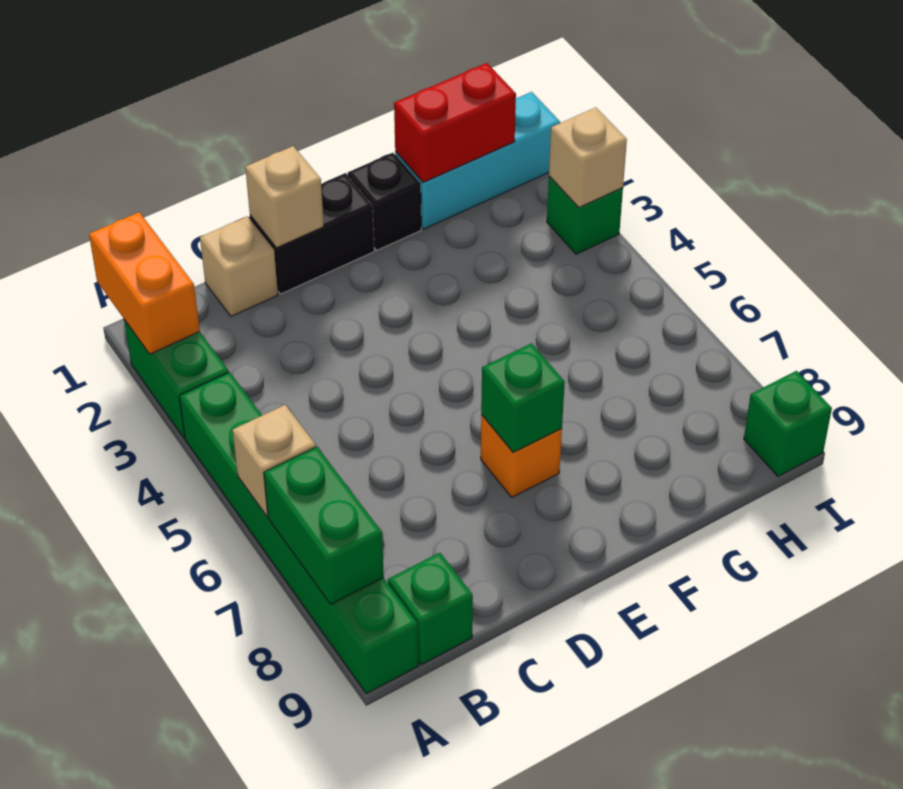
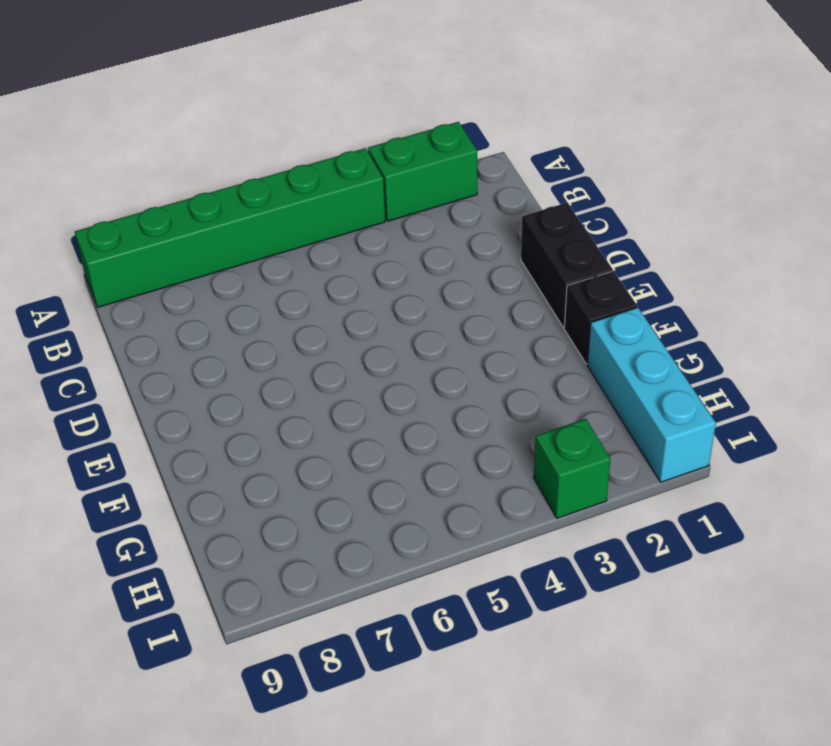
none -> green 1x1 brick [388,553,473,665]
none -> tan 1x1 brick [200,216,278,316]
none -> orange 1x1 brick [481,415,562,497]

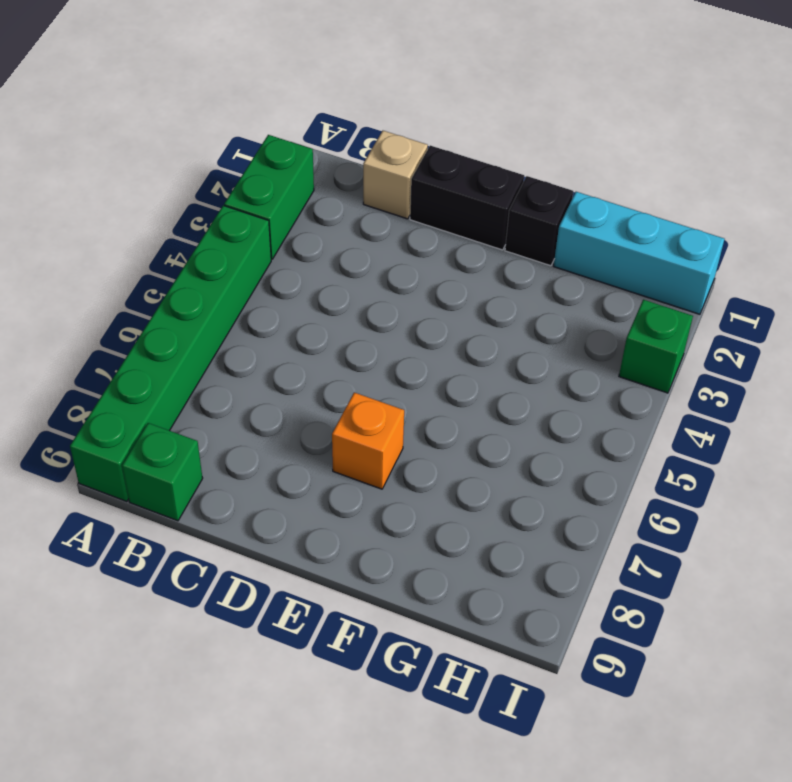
none -> green 1x1 brick [744,371,832,476]
none -> orange 1x2 brick [89,212,200,354]
none -> tan 1x1 brick [233,405,316,516]

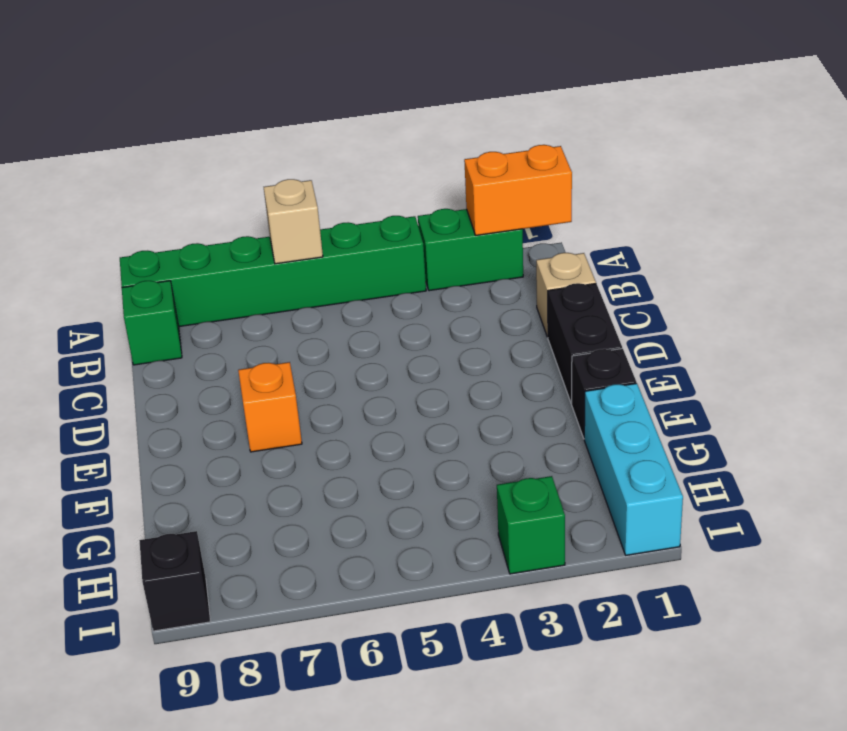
black 1x1 brick [139,531,210,631] -> green 1x1 brick [744,371,832,476]
none -> green 1x2 brick [264,447,384,604]
none -> tan 1x1 brick [245,146,324,248]
none -> green 1x1 brick [481,343,565,452]

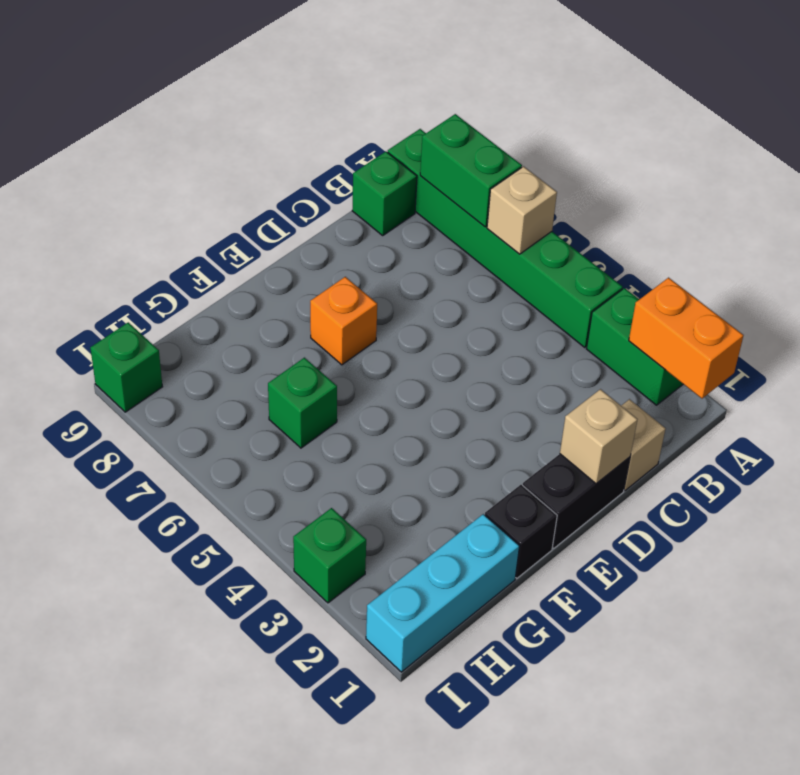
green 1x1 brick [268,358,337,448] -> green 1x1 brick moved to [481,343,565,452]
none -> red 1x2 brick [394,63,516,182]
none -> tan 1x1 brick [549,107,627,208]

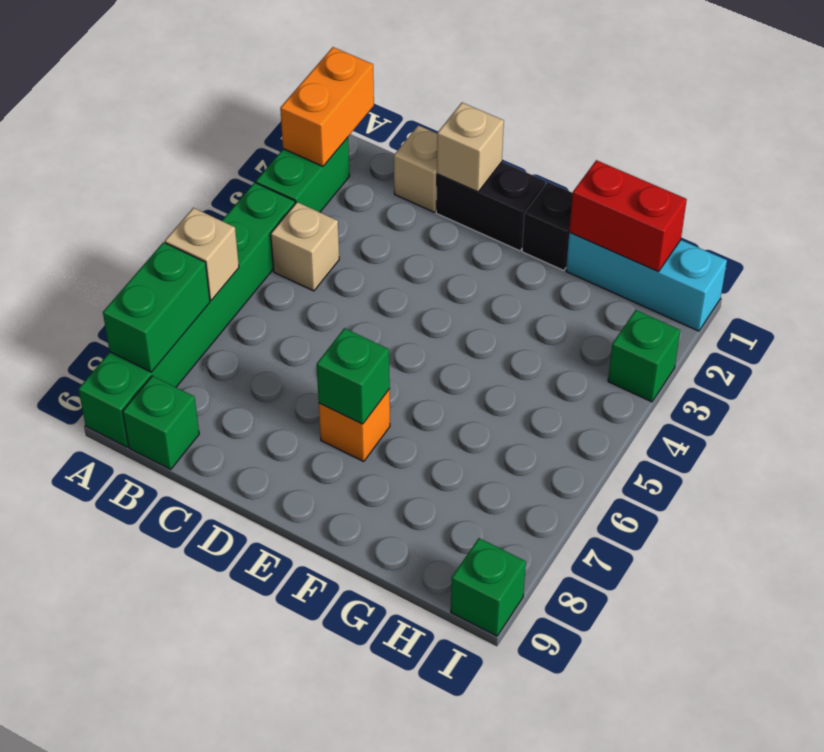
tan 1x1 brick [271,202,339,291] -> tan 1x1 brick moved to [549,107,627,208]

